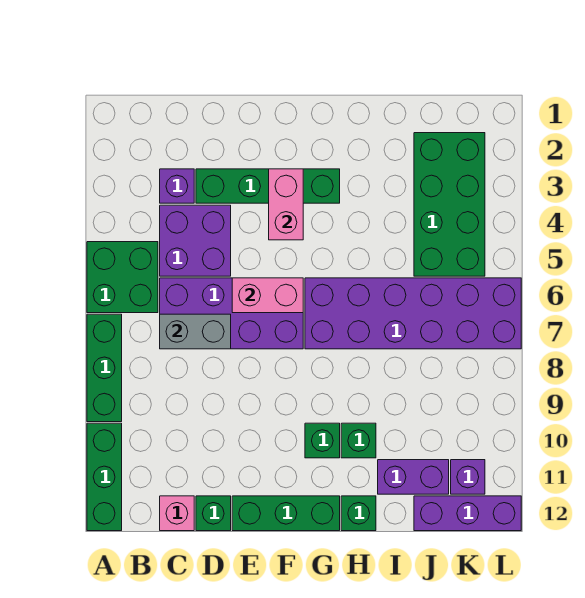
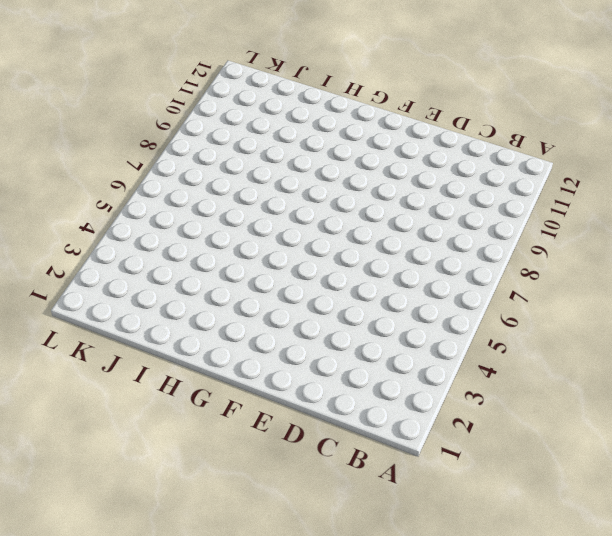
none -> green 2x2 brick [87,242,158,313]
none -> green 1x3 brick [87,314,122,422]
none -> green 1x3 brick [87,423,122,531]

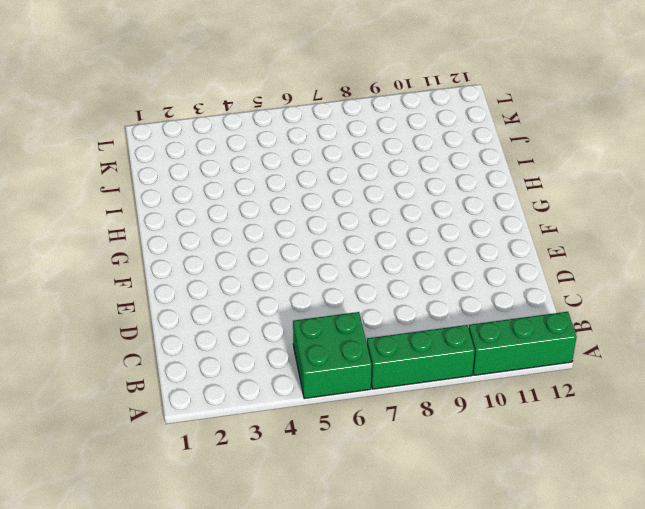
none -> purple 1x1 brick [160,169,194,203]
none -> purple 2x2 brick [160,205,231,276]
none -> purple 2x4 brick [160,278,303,349]

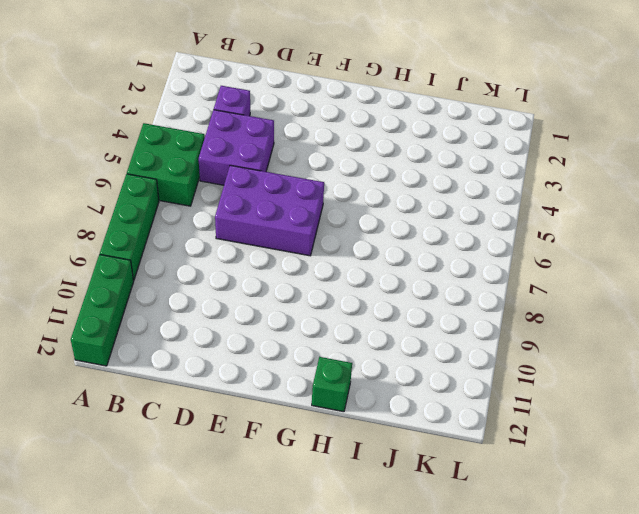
purple 2x3 brick [215,165,324,256] -> purple 2x4 brick [160,278,303,349]
none -> pink 1x1 brick [160,496,194,531]
none -> green 1x4 brick [196,169,340,203]
none -> green 1x1 brick [196,496,231,531]

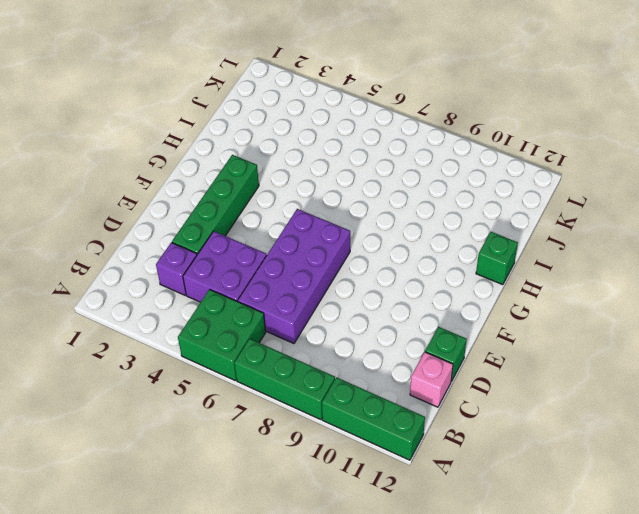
none -> green 1x3 brick [232,496,340,531]
none -> purple 2x6 brick [305,278,521,349]
none -> green 1x1 brick [305,423,340,458]

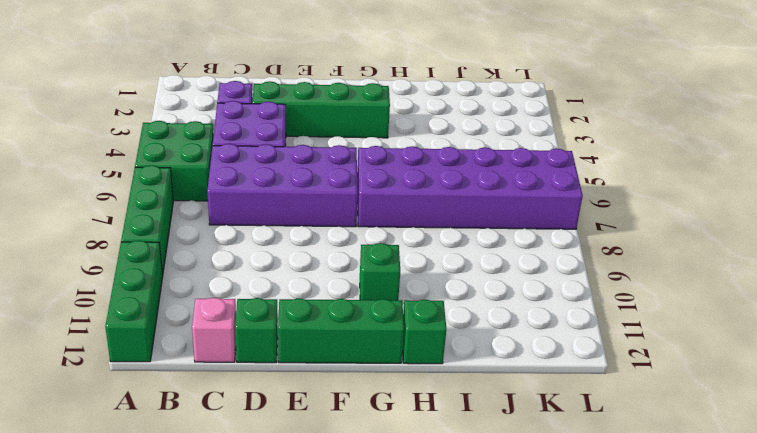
none -> green 1x1 brick [341,423,376,458]
none -> purple 1x2 brick [378,460,449,494]
none -> green 2x4 brick [414,133,485,276]

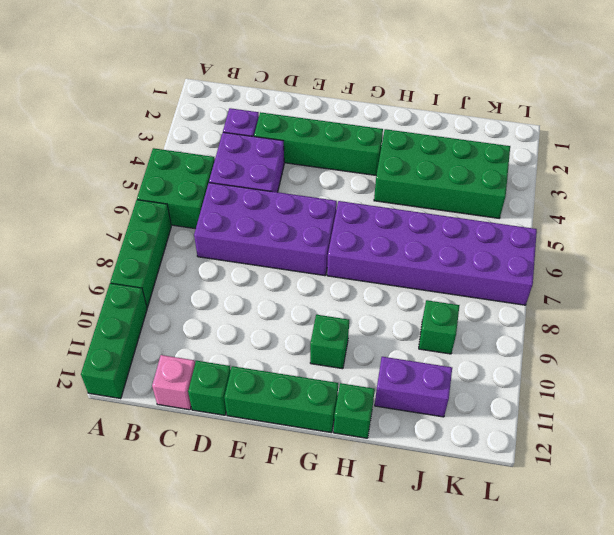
green 2x4 brick [374,129,510,218] -> green 2x4 brick turned to [414,133,485,276]
green 1x1 brick [419,300,460,354] -> green 1x1 brick moved to [341,423,376,458]
none -> purple 1x3 brick [414,496,521,531]
none -> purple 1x1 brick [451,460,485,494]
none -> grey 1x2 brick [160,314,231,349]

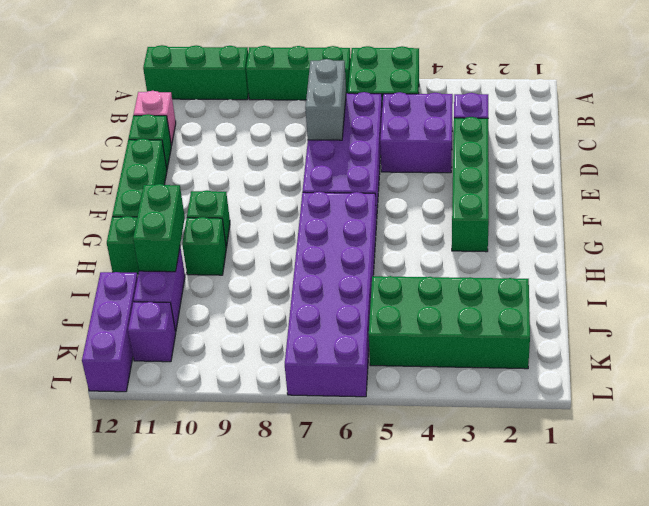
green 1x2 brick [133,184,185,272] -> none
none -> pink 1x2 brick [232,278,303,313]
none -> pink 1x2 brick [269,169,303,240]

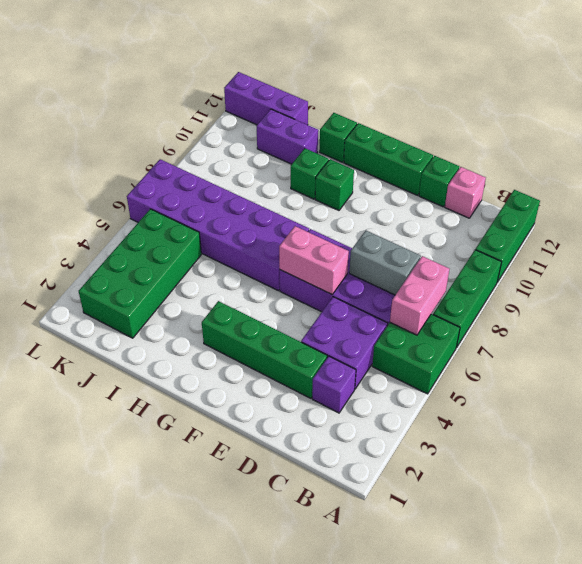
pink 1x2 brick [390,256,449,335] -> pink 1x2 brick moved to [269,169,303,240]
none -> purple 1x1 brick [451,460,485,494]

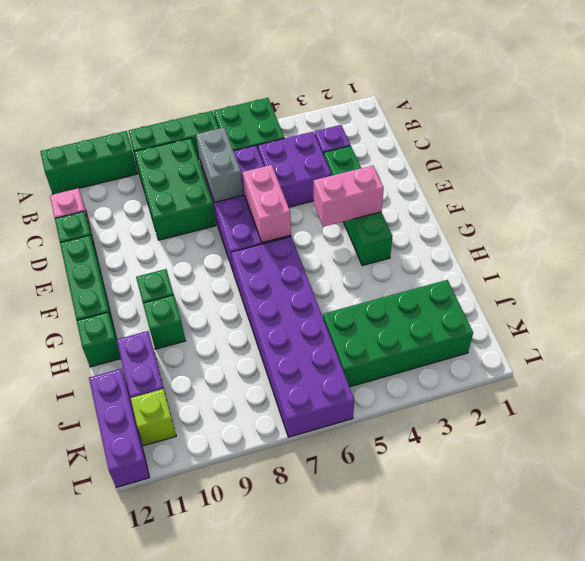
green 2x3 brick [134,138,216,240] -> none
lime 1x1 brick [131,389,176,446] -> purple 1x1 brick [451,460,485,494]

